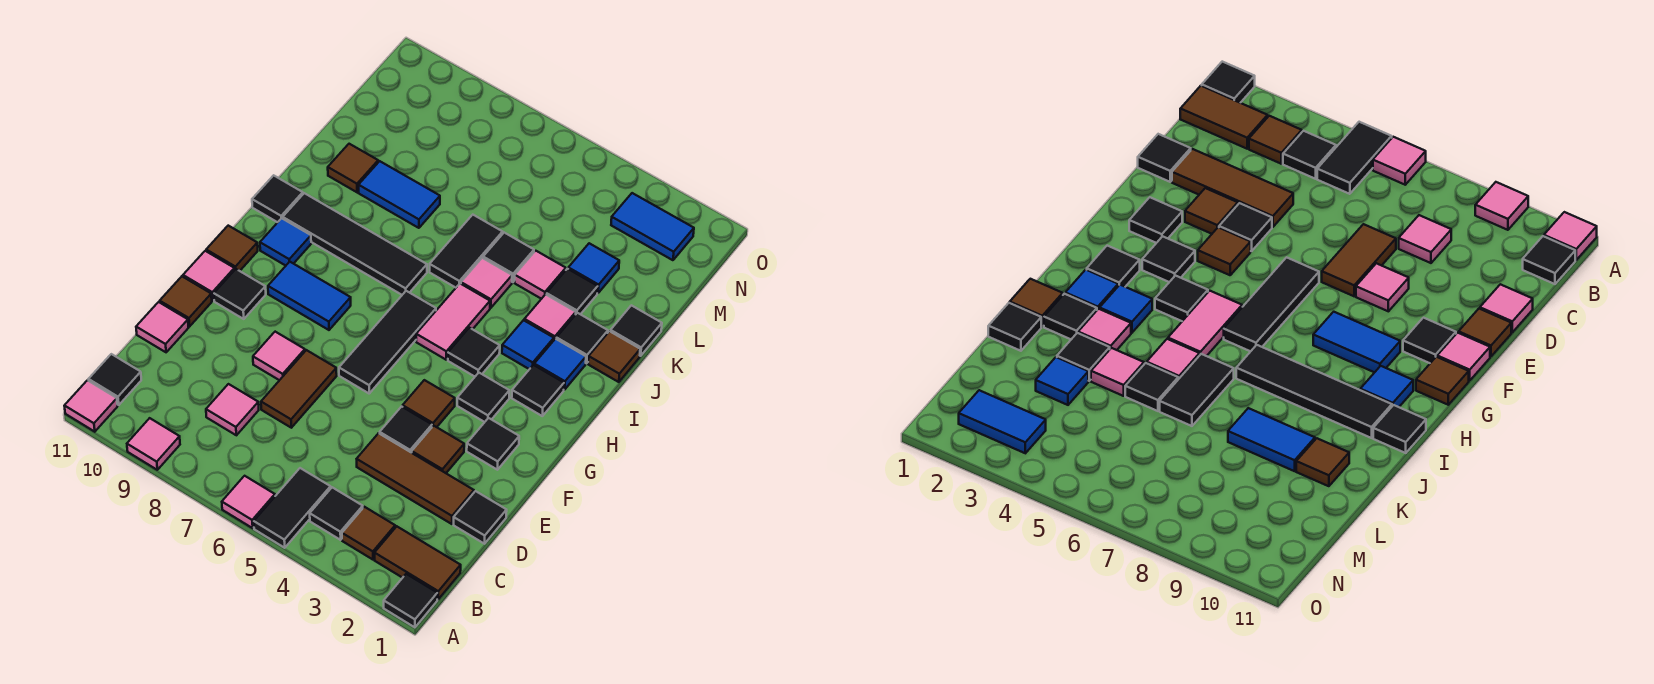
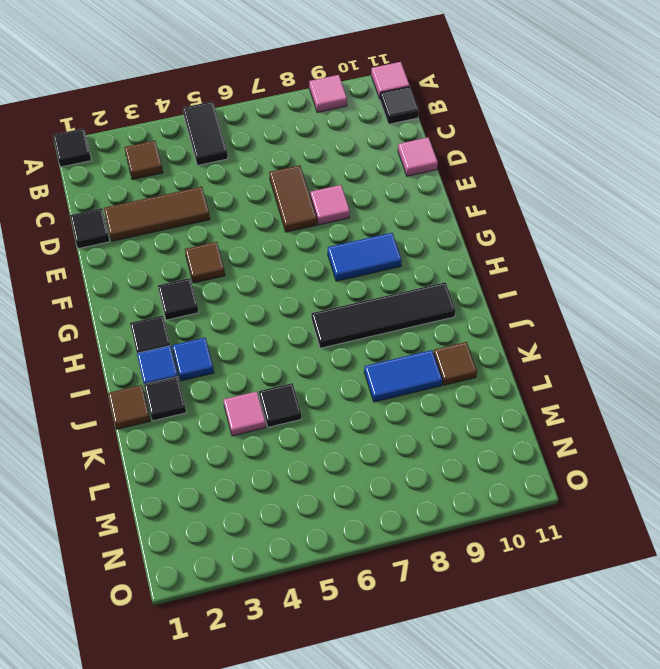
none -> pink 1x1 tile [222,476,275,528]
none -> brown 1x2 tile [374,527,461,599]
none -> black 1x1 tile [310,487,363,540]
none -> pink 1x1 tile [206,384,259,435]

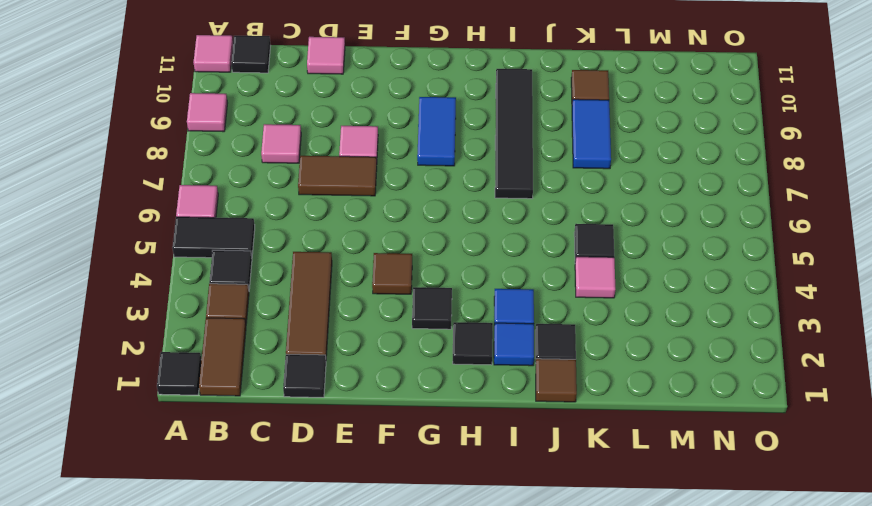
none -> brown 1x1 tile [412,426,464,473]
none -> black 1x1 tile [380,407,432,453]
none -> brown 1x1 tile [160,277,212,326]
none -> black 1x1 tile [467,418,519,470]

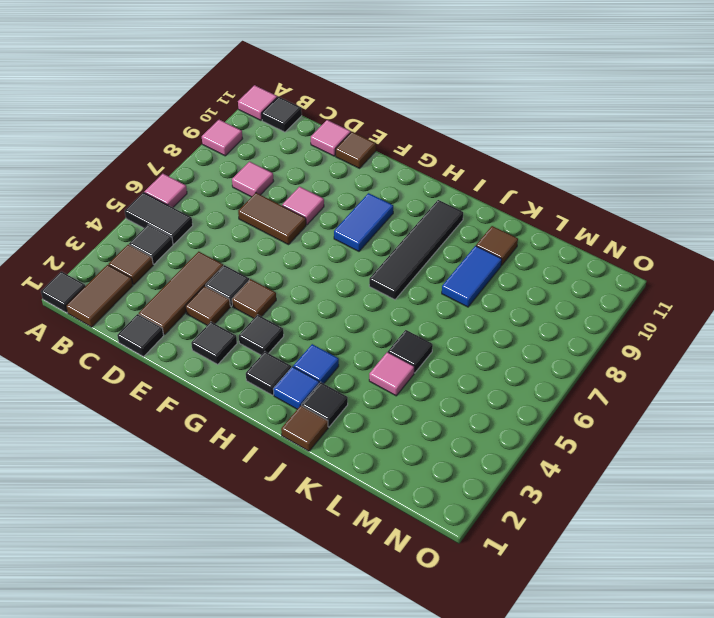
none -> black 1x3 tile [339,291,436,393]
none -> black 1x1 tile [214,269,266,319]
none -> pink 1x1 tile [183,251,234,301]
none -> brown 1x1 tile [206,226,258,271]

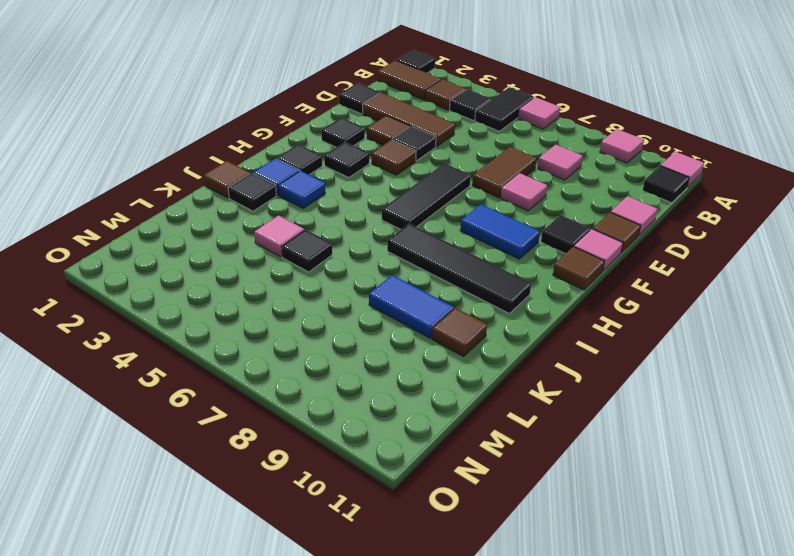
none -> black 1x1 tile [448,328,500,377]
none -> pink 1x2 tile [416,284,490,360]
none -> blue 1x1 tile [260,218,311,266]
none -> black 1x1 tile [252,175,303,222]

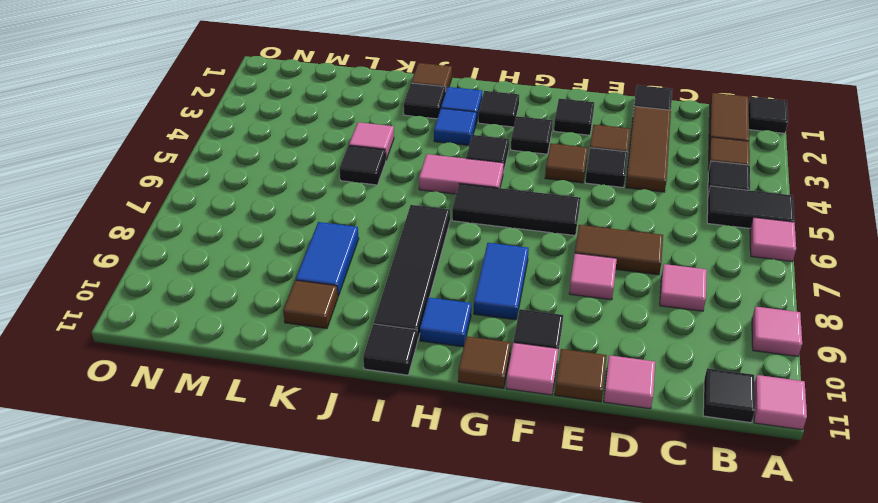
none -> pink 1x1 tile [524,294,576,340]
none -> pink 1x1 tile [461,258,512,308]
none -> black 1x2 tile [430,215,503,288]
none -> black 1x1 tile [610,305,662,356]

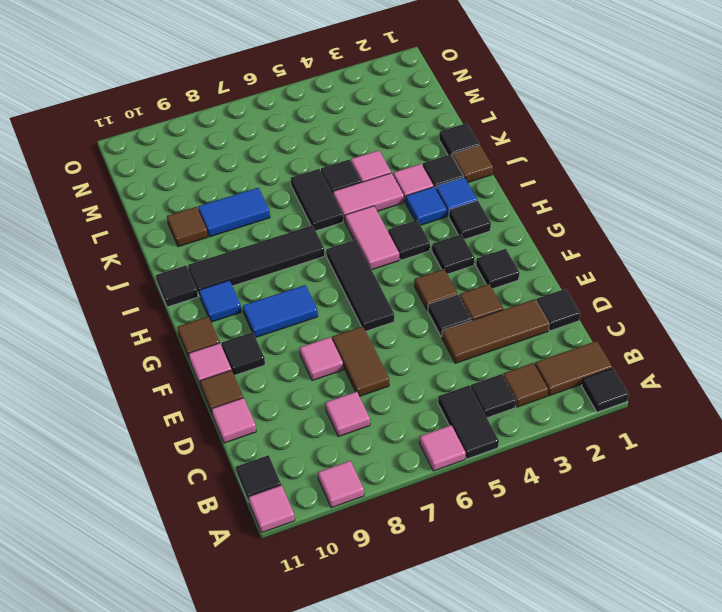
pink 1x2 tile [333,173,404,221] -> pink 1x1 tile [461,258,512,308]
none -> black 1x1 tile [546,269,598,314]
none -> blue 1x1 tile [568,243,619,293]
none -> blue 1x2 tile [611,193,694,260]

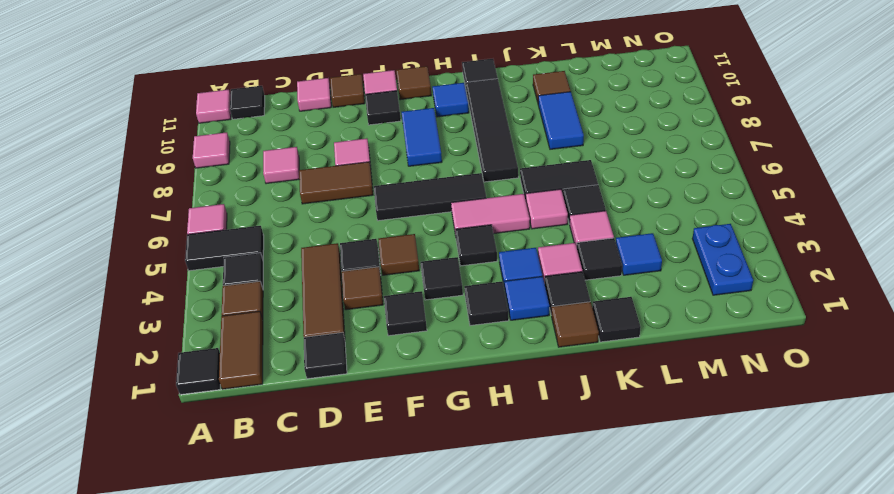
blue 1x2 plate [692,224,753,295] -> blue 1x2 tile [611,193,694,260]

